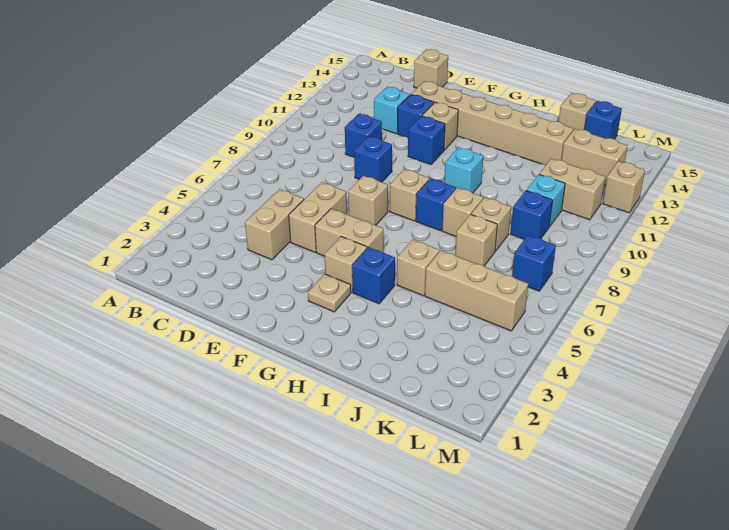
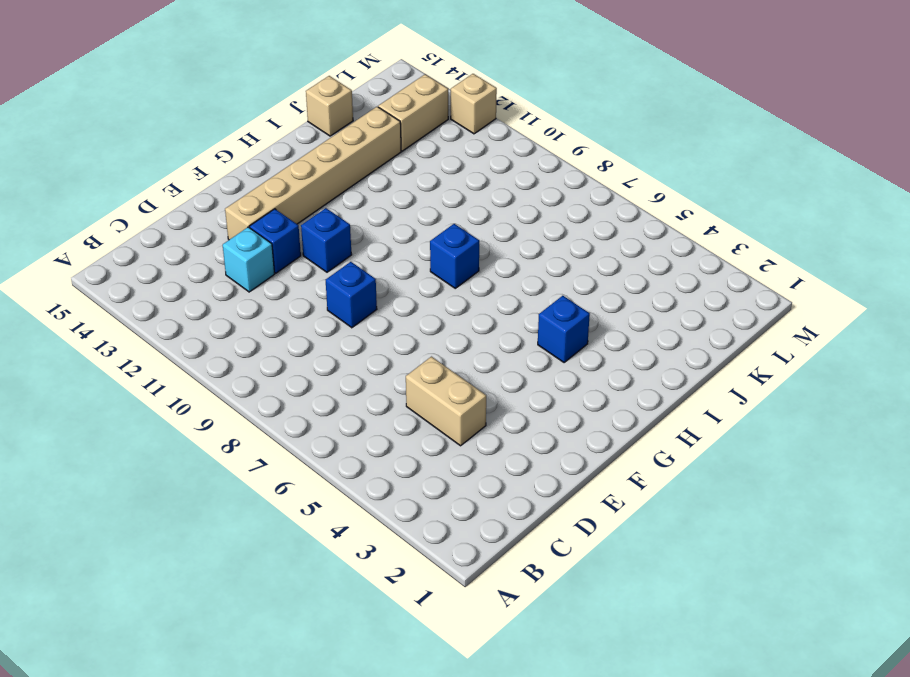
none -> blue 1x1 brick [345,114,382,157]
none -> tan 1x1 brick [414,49,448,88]
none -> tan 1x2 brick [289,182,347,252]
none -> tan 1x2 brick [315,209,383,256]

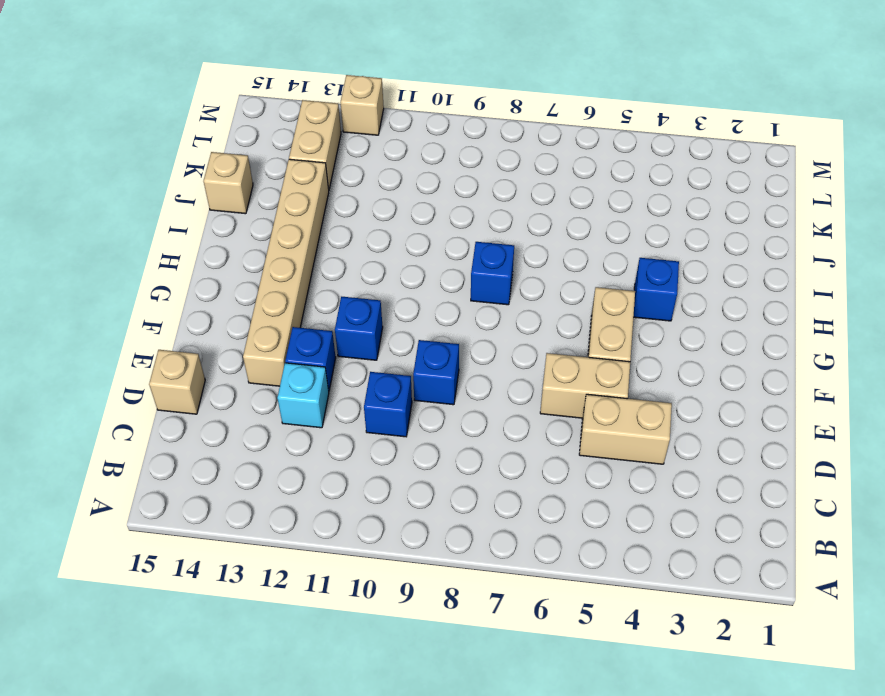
none -> tan 1x1 brick [348,176,388,225]
none -> tan 1x1 brick [422,102,458,150]
none -> tan 1x1 plate [308,274,351,312]
none -> tan 1x1 brick [324,237,367,292]

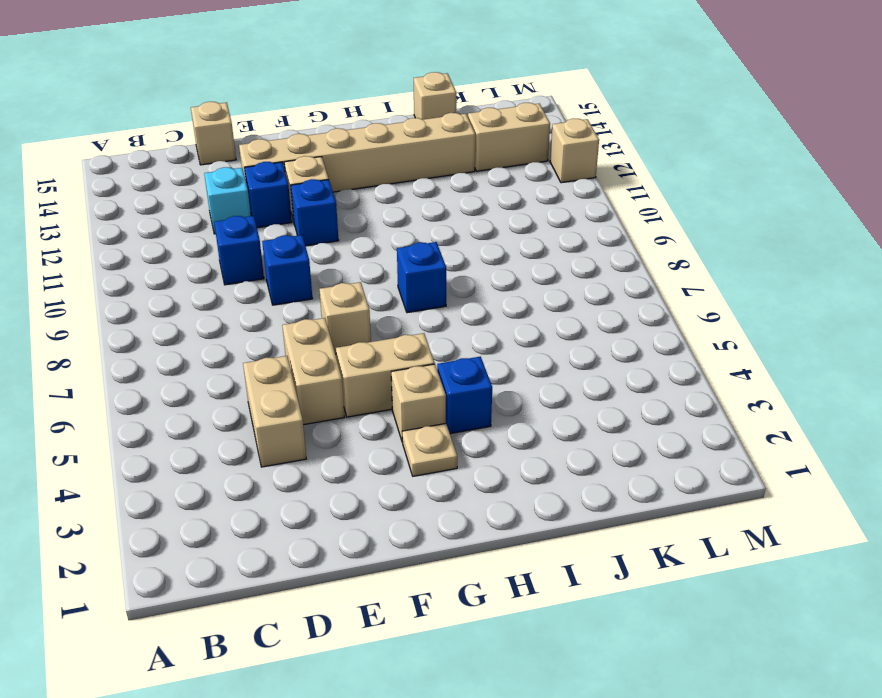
none -> tan 1x1 brick [390,169,429,221]
none -> cyan 1x1 brick [444,147,483,193]
none -> tan 1x1 brick [397,240,439,296]
none -> tan 1x1 brick [442,188,483,236]

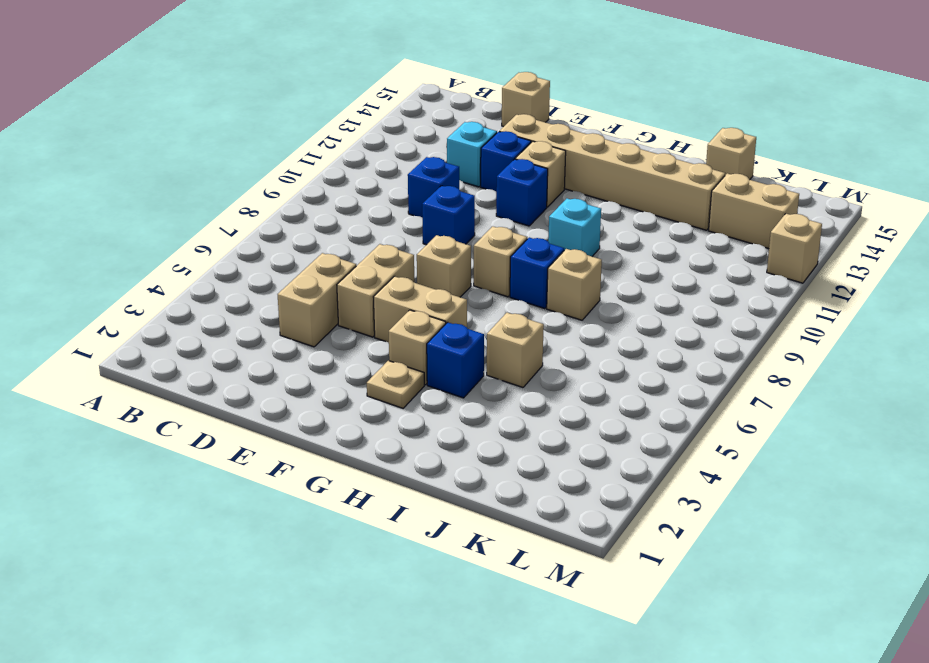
none -> tan 1x3 brick [425,250,528,331]
none -> tan 1x1 brick [455,214,497,266]
none -> tan 1x1 brick [471,198,511,251]
none -> blue 1x1 brick [511,191,553,239]

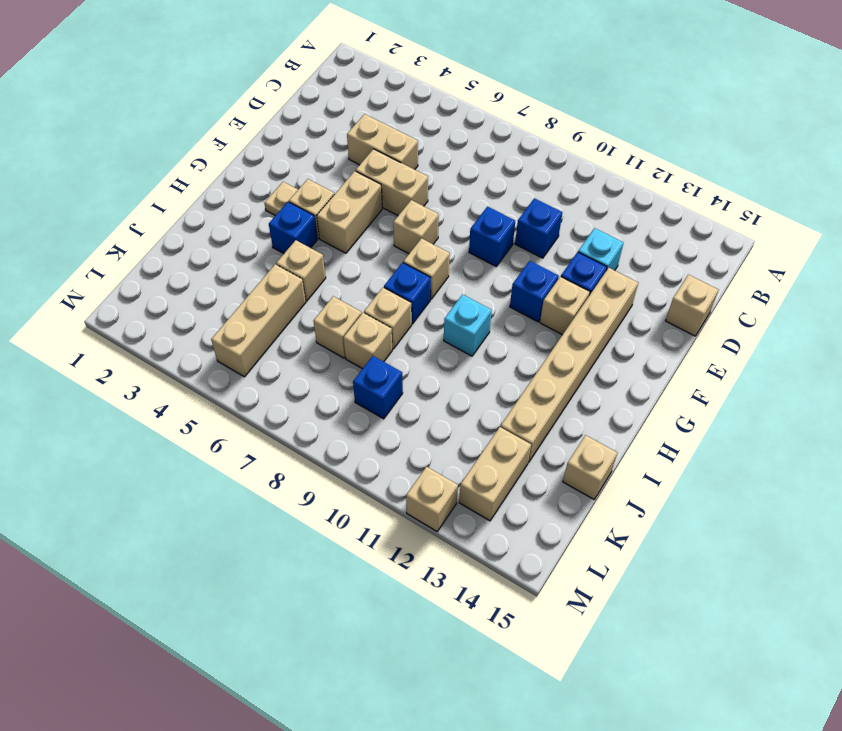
none -> cyan 1x1 brick [526,174,565,226]
none -> tan 1x2 brick [539,159,605,220]
none -> blue 1x1 brick [584,101,622,139]
none -> blue 1x1 brick [512,235,556,291]

